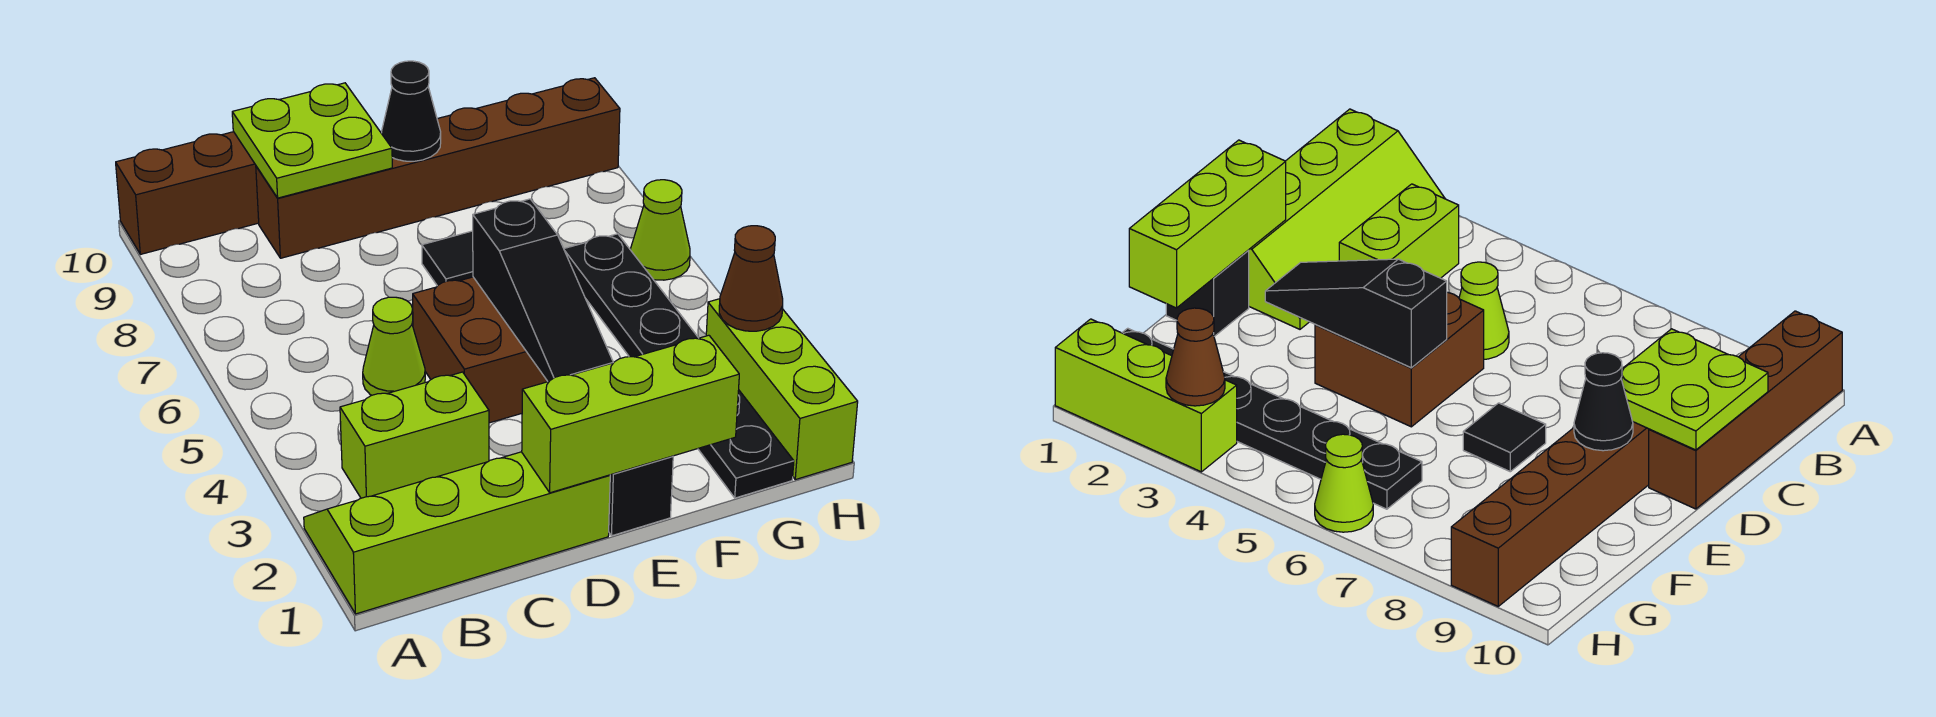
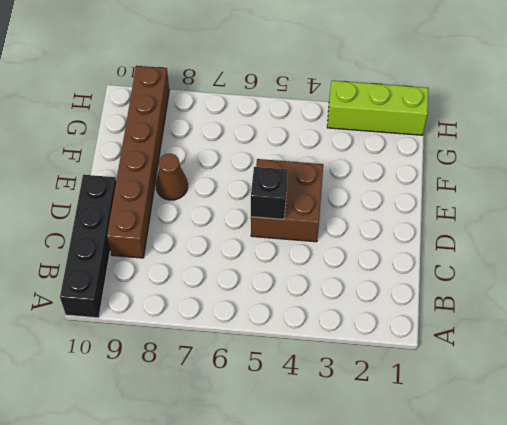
black 1x4 brick [60,175,116,318] -> brown 1x4 brick [116,132,259,254]
black 1x1 brick [251,167,288,219] -> black 1x1 brick moved to [609,456,673,536]
brown 1x1 cone [156,153,188,200] -> brown 1x1 cone moved to [719,226,783,331]
none -> lime 2x4 slope [304,452,610,614]
none -> lime 1x2 brick [340,372,489,498]
none -> lime 1x1 cone [363,297,425,395]

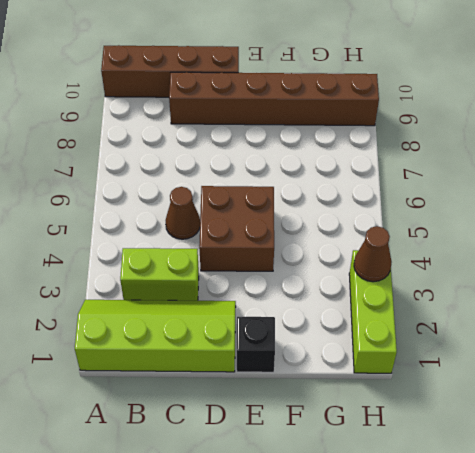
brown 1x1 cone [166,187,200,239] -> lime 1x1 cone [363,297,425,395]
none -> black 1x1 tile [422,231,473,286]
none -> black 1x6 plate [564,234,794,498]
none -> lime 1x1 cone [631,180,690,280]

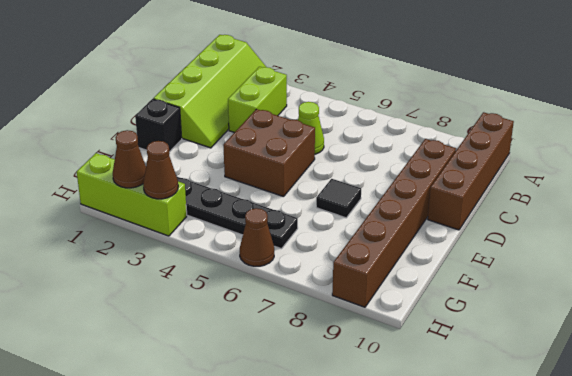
brown 1x1 cone [113,130,146,188] -> none
brown 1x1 cone [240,208,274,266] -> lime 1x1 cone [631,180,690,280]
none -> lime 2x2 plate [232,83,392,198]
none -> lime 1x3 brick [522,335,739,493]
none -> black 1x3 slope [473,199,613,382]

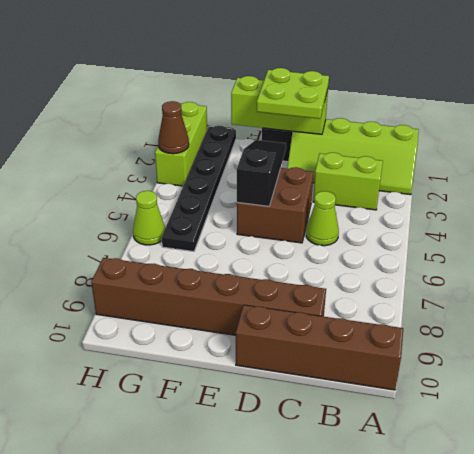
lime 2x2 plate [257,68,329,119] -> lime 2x2 plate moved to [232,83,392,198]
none -> black 1x1 tile [422,231,473,286]
none -> black 1x1 cone [381,61,441,161]

